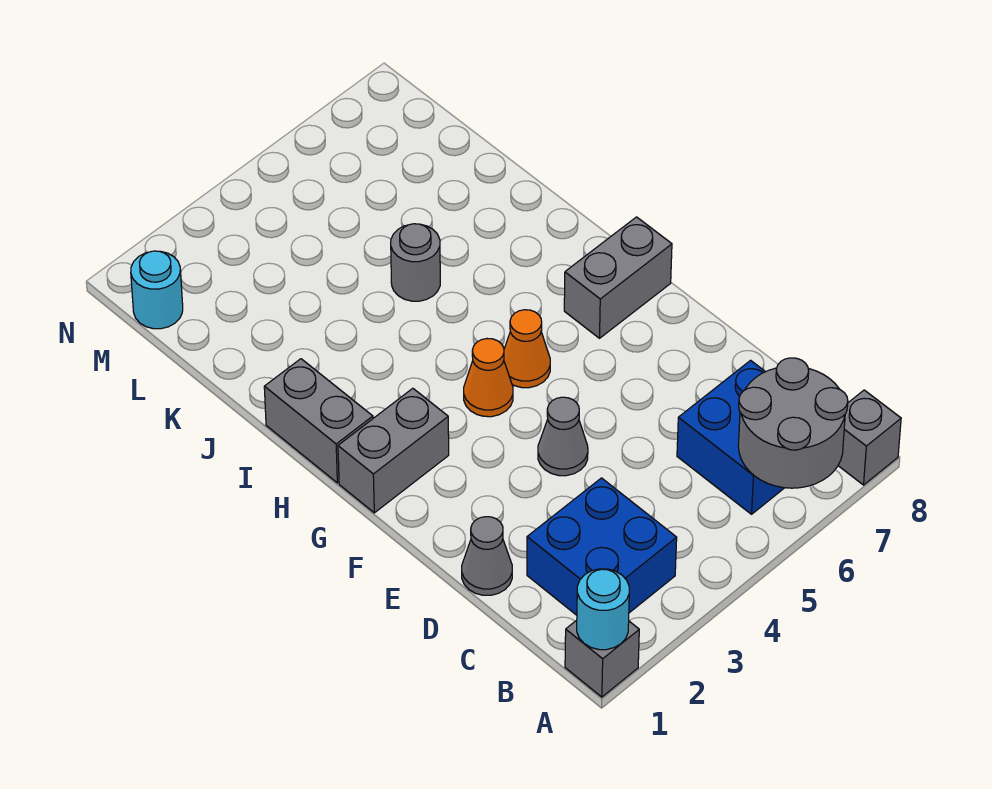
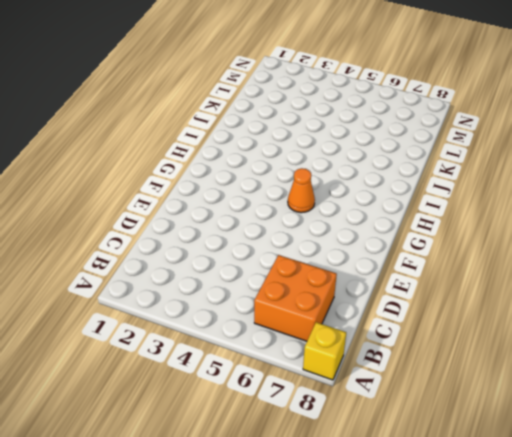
yellow 1x1 brick [303,322,346,380] -> grey 1x1 brick [838,390,901,485]
orange 2x2 brick [254,255,337,341] -> blue 2x2 brick [677,360,784,514]
none -> grey 1x1 brick [565,620,639,697]
none -> blue 2x2 brick [527,478,677,615]
none -> grey 1x1 cone [462,517,512,595]

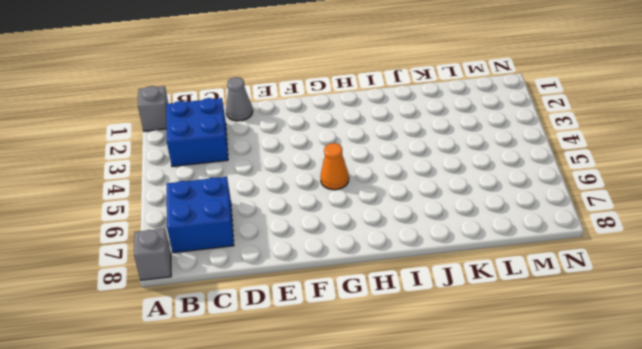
none -> grey 1x1 cone [538,397,588,476]
none -> grey 1x2 brick [338,388,449,513]
none -> orange 1x1 cone [464,339,513,417]

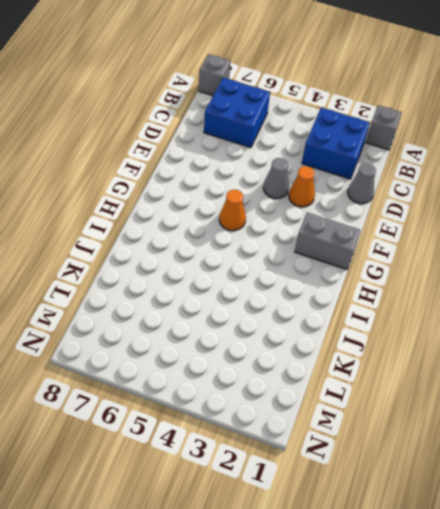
orange 1x1 cone [289,166,315,207] -> orange 1x1 cone moved to [464,339,513,417]
none -> grey 1x2 brick [564,217,672,338]
none -> grey 1x2 brick [264,359,373,483]
none -> grey 1x1 round brick [391,224,440,301]

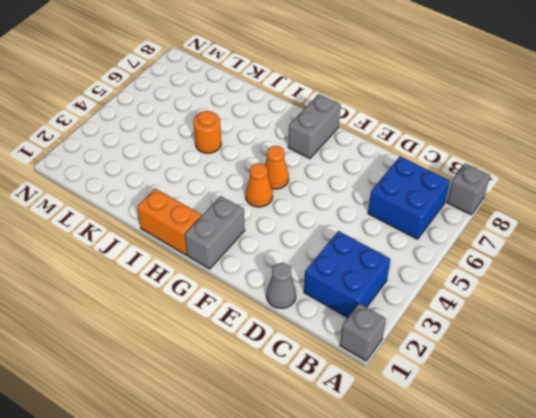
orange 1x2 brick [137,189,201,255] -> grey 1x2 brick [264,359,373,483]
orange 1x1 round brick [193,111,221,153] -> grey 1x1 round brick [391,224,440,301]
none -> grey 1x1 cone [538,397,588,476]
none -> cyan 1x1 round brick [131,251,183,329]
none -> cyan 1x1 round brick [577,569,629,650]

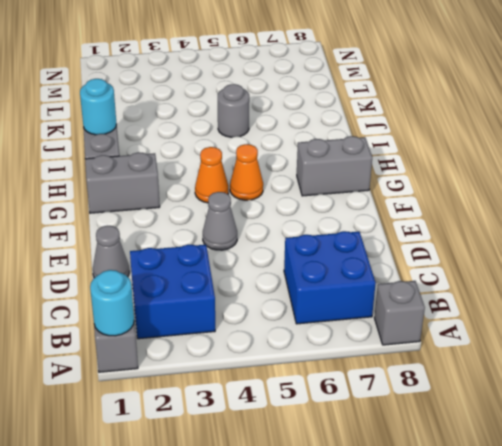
cyan 1x1 round brick [80,79,116,135] -> cyan 1x1 round brick moved to [131,251,183,329]
none -> grey 2x2 round brick [738,358,848,488]

